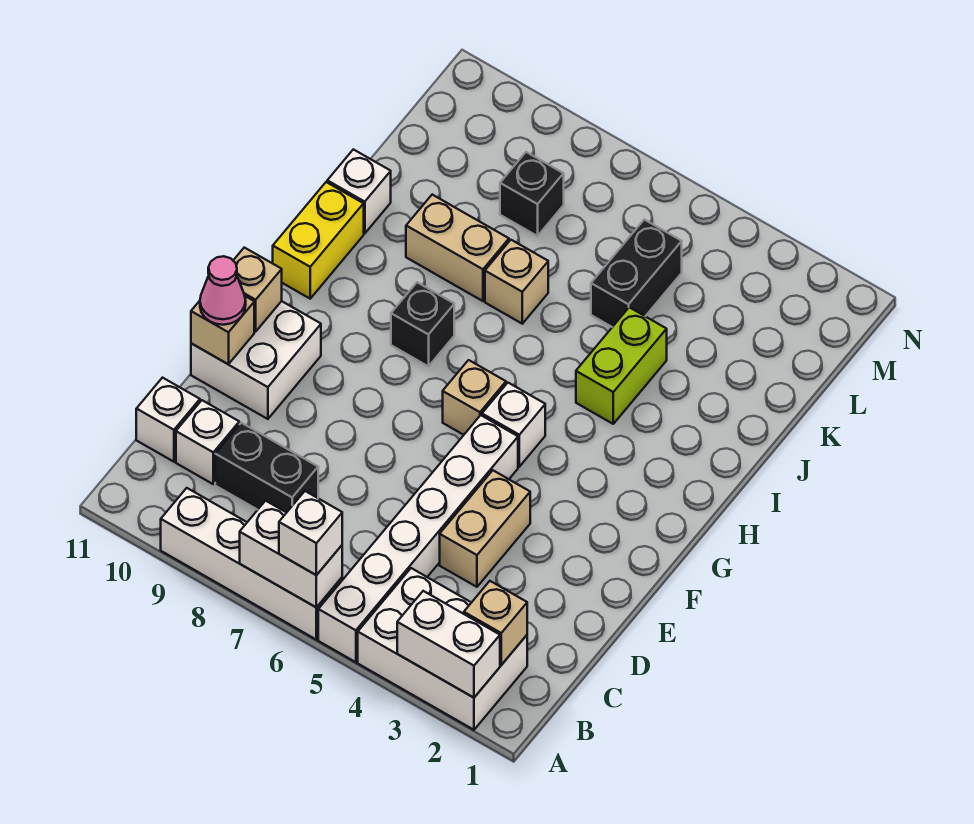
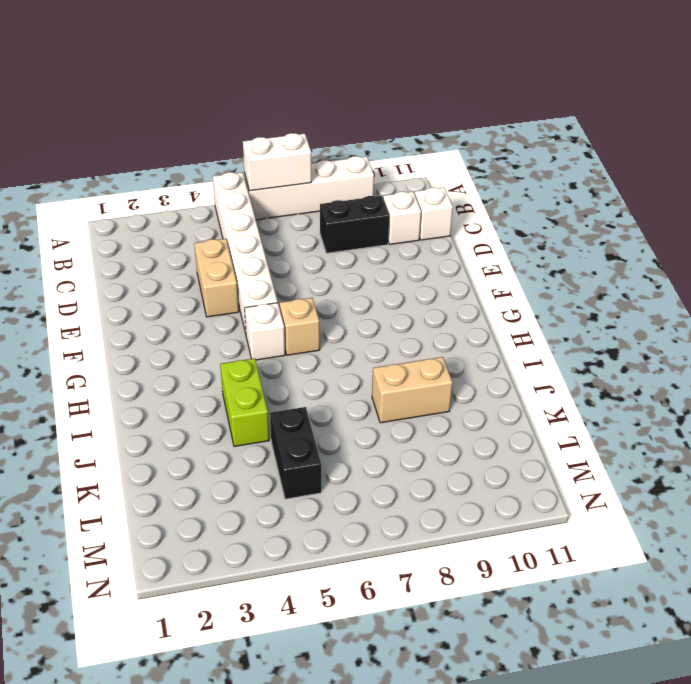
none -> white 2x3 brick [358,568,527,730]
none -> white 2x2 brick [191,301,321,419]
none -> black 1x1 brick [391,282,454,366]

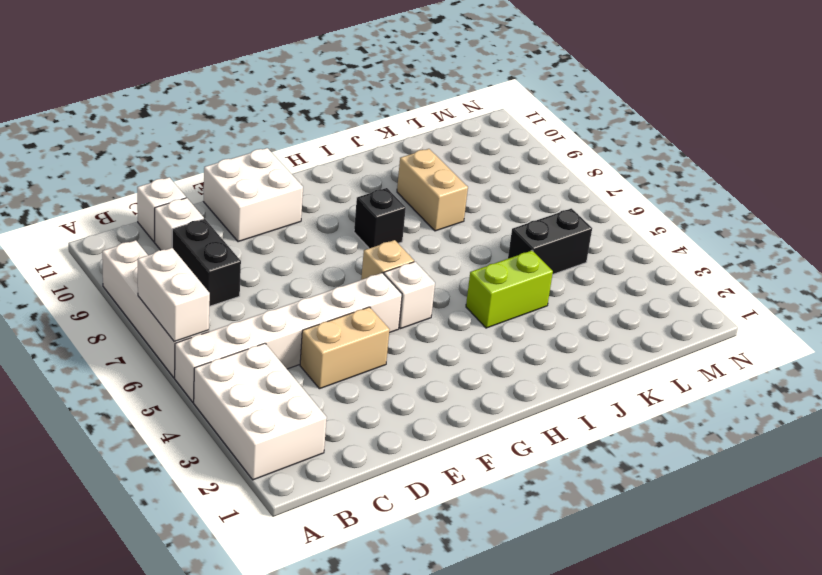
none -> yellow 1x2 brick [273,182,364,299]
none -> tan 1x1 brick [485,240,548,324]
none -> white 1x1 brick [327,149,391,234]

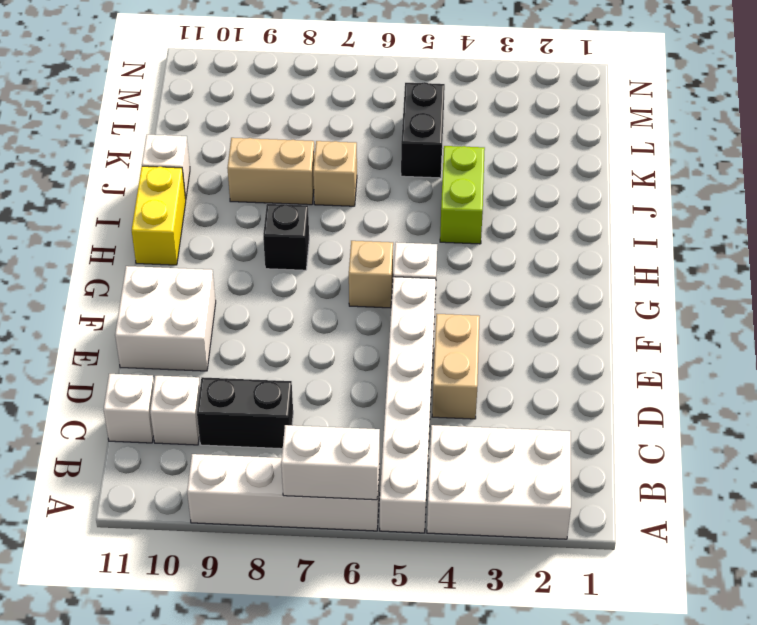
none -> black 1x1 brick [500,152,564,236]
none -> white 1x2 brick [397,591,500,698]
none -> tan 1x1 brick [464,581,527,665]

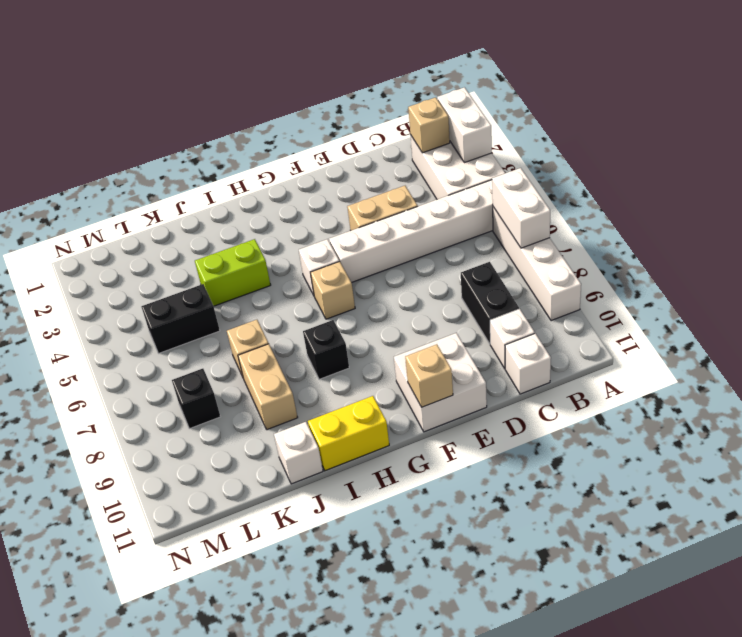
none -> tan 1x1 brick [191,296,254,364]
none -> white 1x1 brick [279,491,342,575]
none -> pink 1x1 cone [200,256,246,325]

